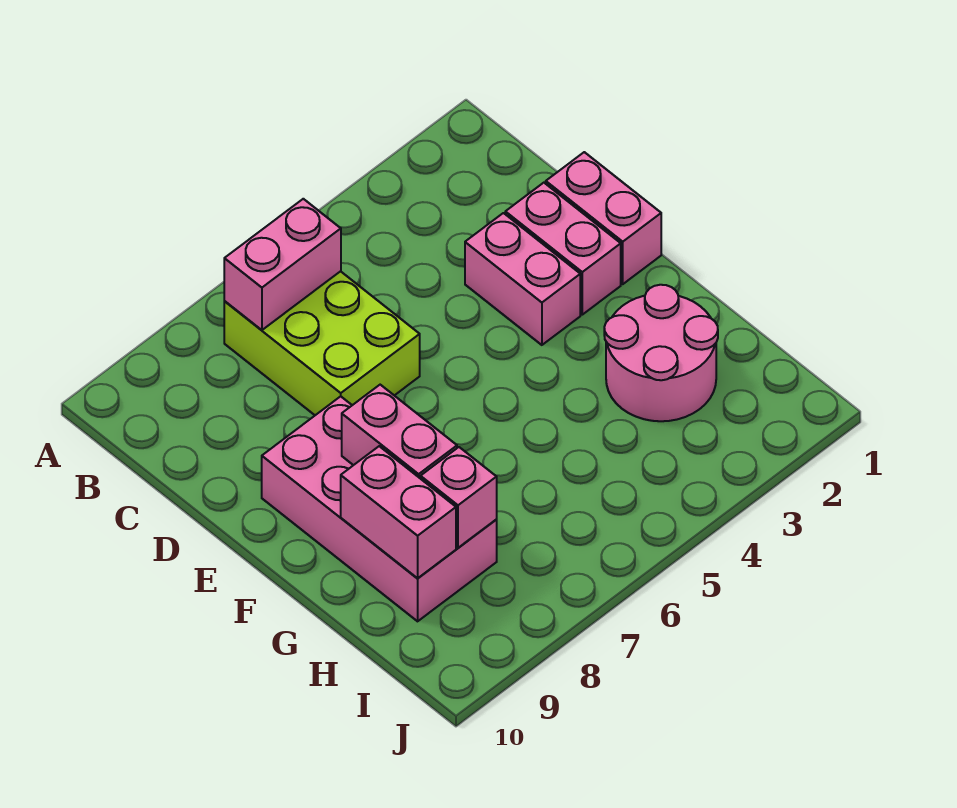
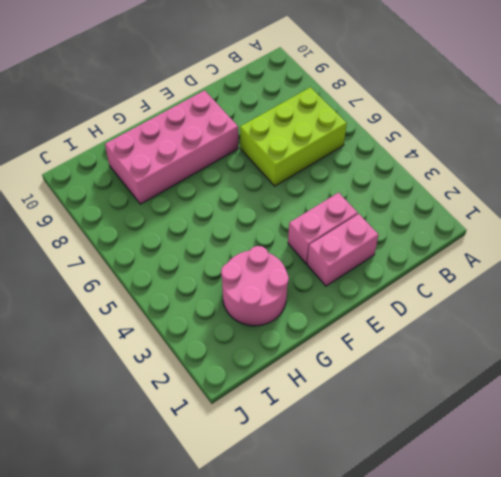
none -> pink 1x2 brick [546,152,661,284]
none -> pink 1x2 brick [224,199,341,330]

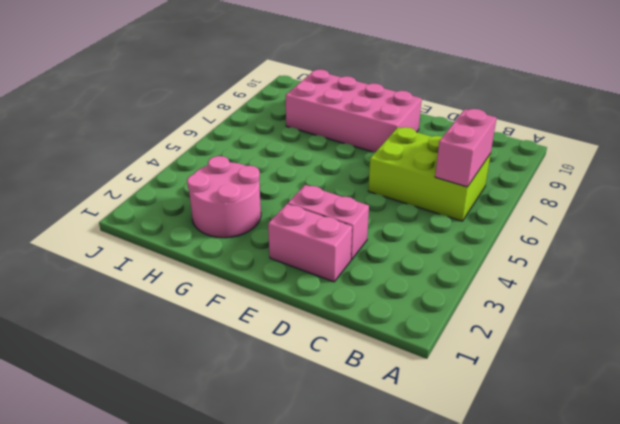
none -> pink 1x2 brick [546,152,661,284]
none -> pink 1x2 brick [342,385,457,479]

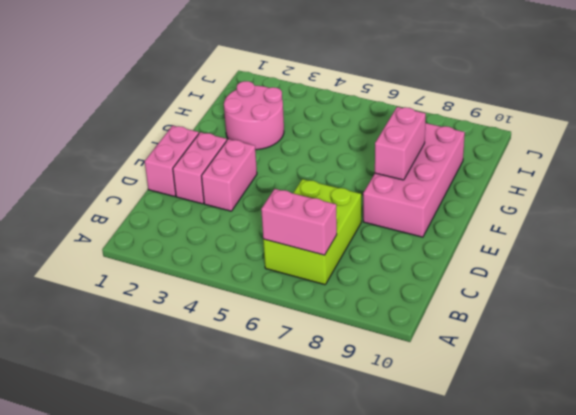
none -> pink 1x2 brick [341,446,456,578]
none -> pink 1x1 brick [421,447,497,548]

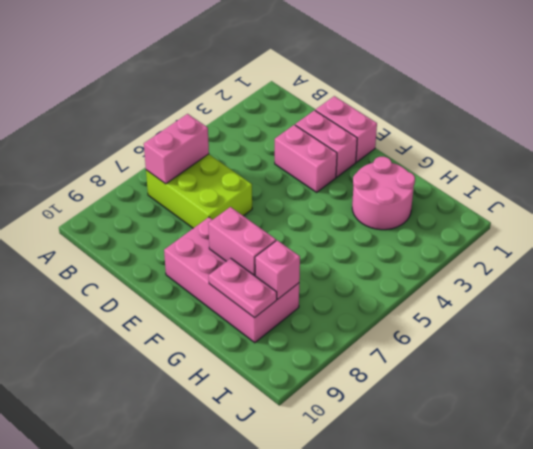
pink 1x2 plate [209,258,277,318] -> pink 1x2 brick [341,446,456,578]

